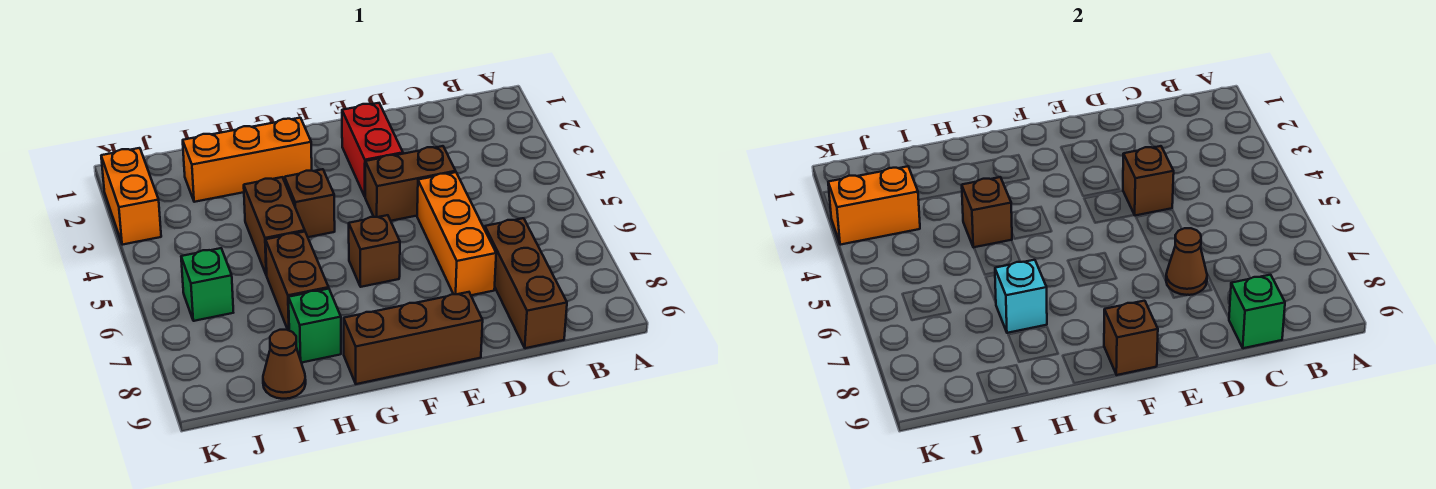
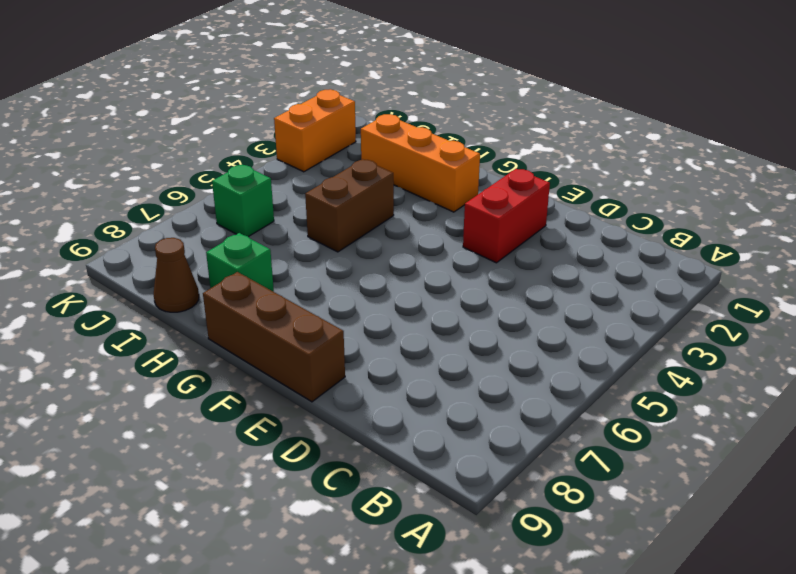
none -> brown 1x3 brick [485,218,567,348]
none -> brown 1x2 brick [365,146,456,221]
none -> orange 1x3 brick [417,172,496,295]

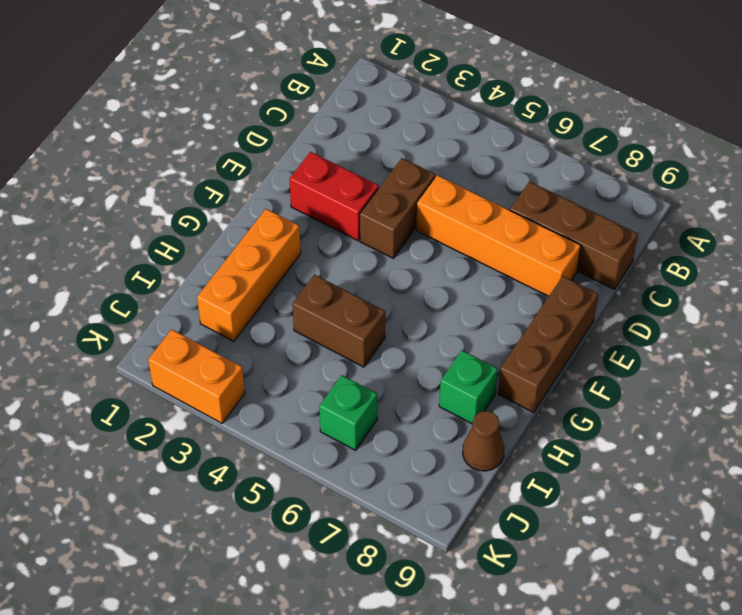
orange 1x4 brick [416,175,581,296] -> orange 1x3 brick [417,172,496,295]
none -> brown 1x1 brick [349,215,400,287]
none -> brown 1x1 brick [285,169,335,237]
none -> brown 1x2 brick [266,232,329,330]

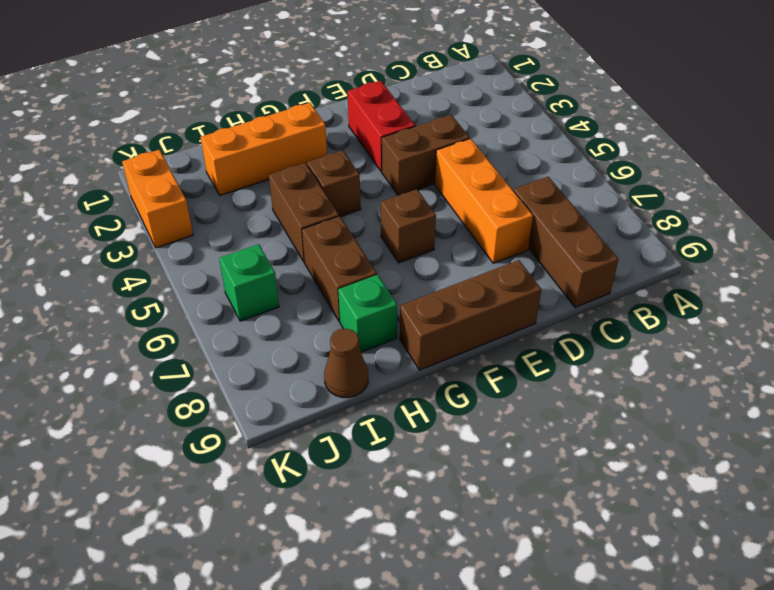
none -> green 1x1 brick [1229,275,1285,348]
none -> brown 1x1 brick [1123,146,1174,216]
none -> brown 1x1 cone [1166,228,1207,295]

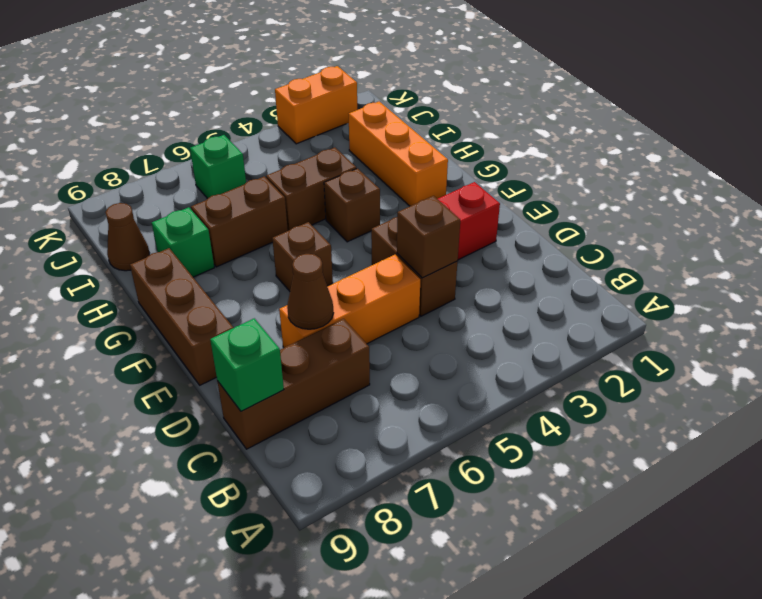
none -> brown 1x1 brick [1104,301,1158,375]
none -> brown 1x1 brick [962,177,1012,248]
none -> cyan 1x1 brick [995,260,1047,333]

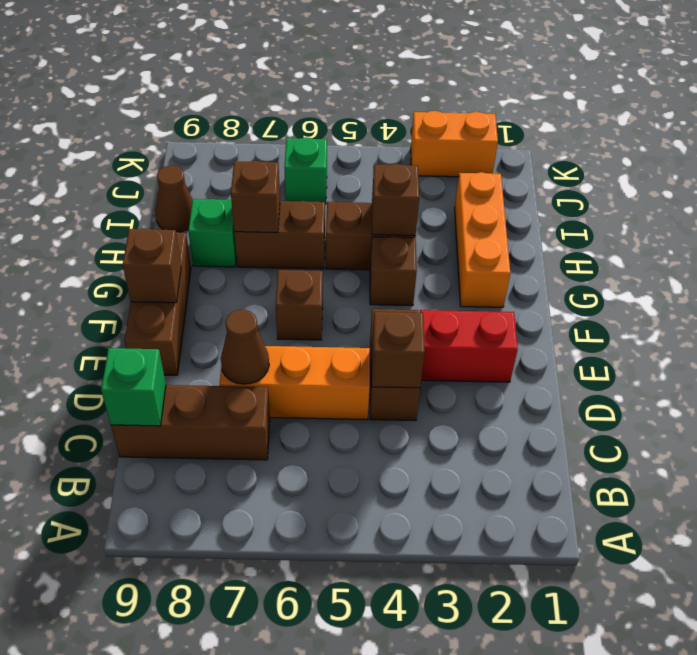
brown 1x1 brick [231,161,280,233] -> cyan 1x1 brick [995,260,1047,333]
none -> orange 1x2 brick [828,166,920,245]

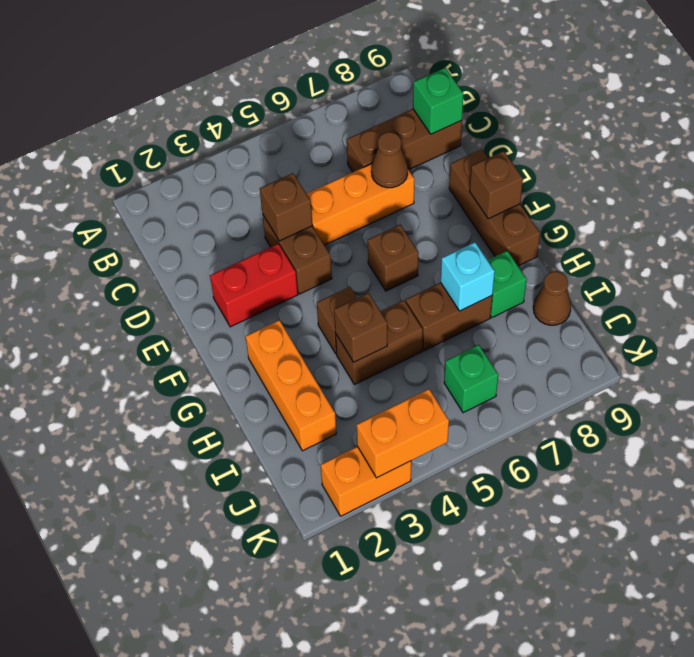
orange 1x2 brick [357,389,449,478] -> orange 1x2 brick turned to [828,166,920,245]

